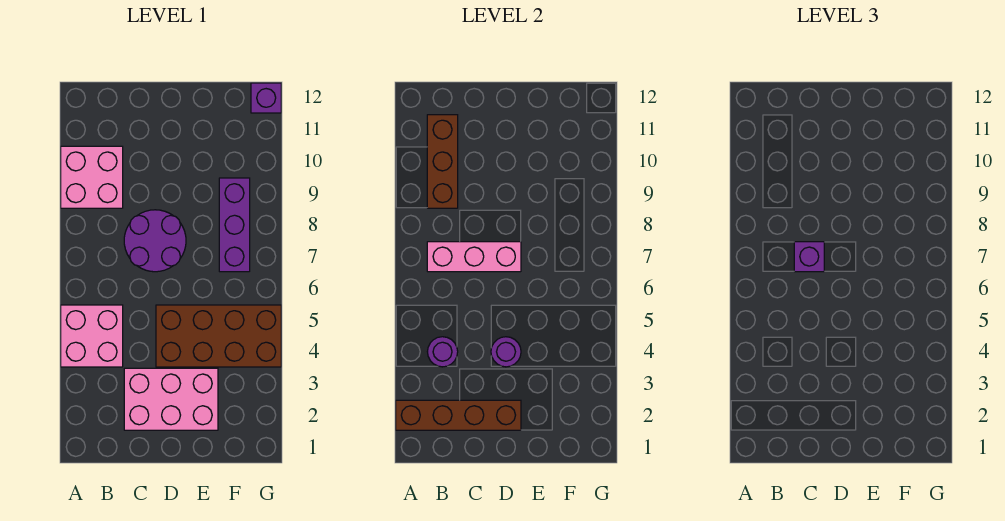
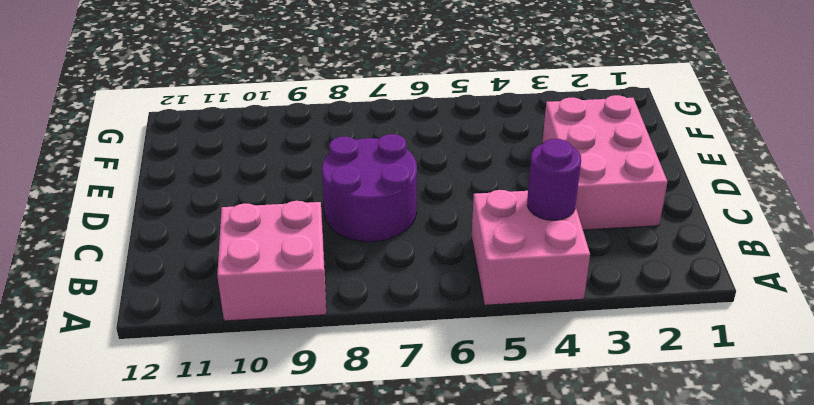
none -> brown 2x4 brick [156,305,281,367]
none -> purple 1x3 brick [219,178,250,272]
none -> purple 1x1 brick [251,83,281,113]

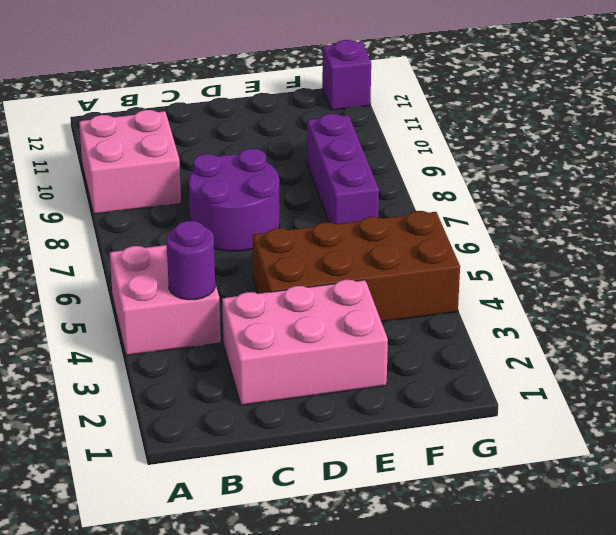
none -> brown 1x4 brick [396,400,521,430]
none -> pink 1x3 brick [427,242,521,272]
none -> brown 1x3 brick [427,115,458,208]

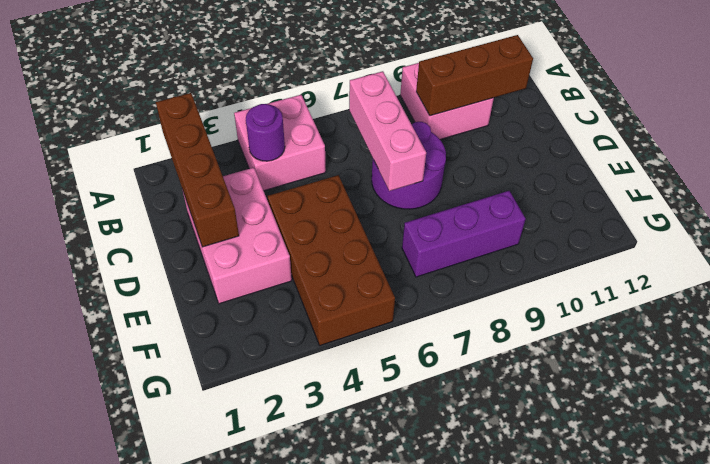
none -> purple 1x1 brick [251,83,281,113]
none -> purple 1x1 round brick [491,337,521,367]
none -> purple 1x1 brick [794,242,824,272]

